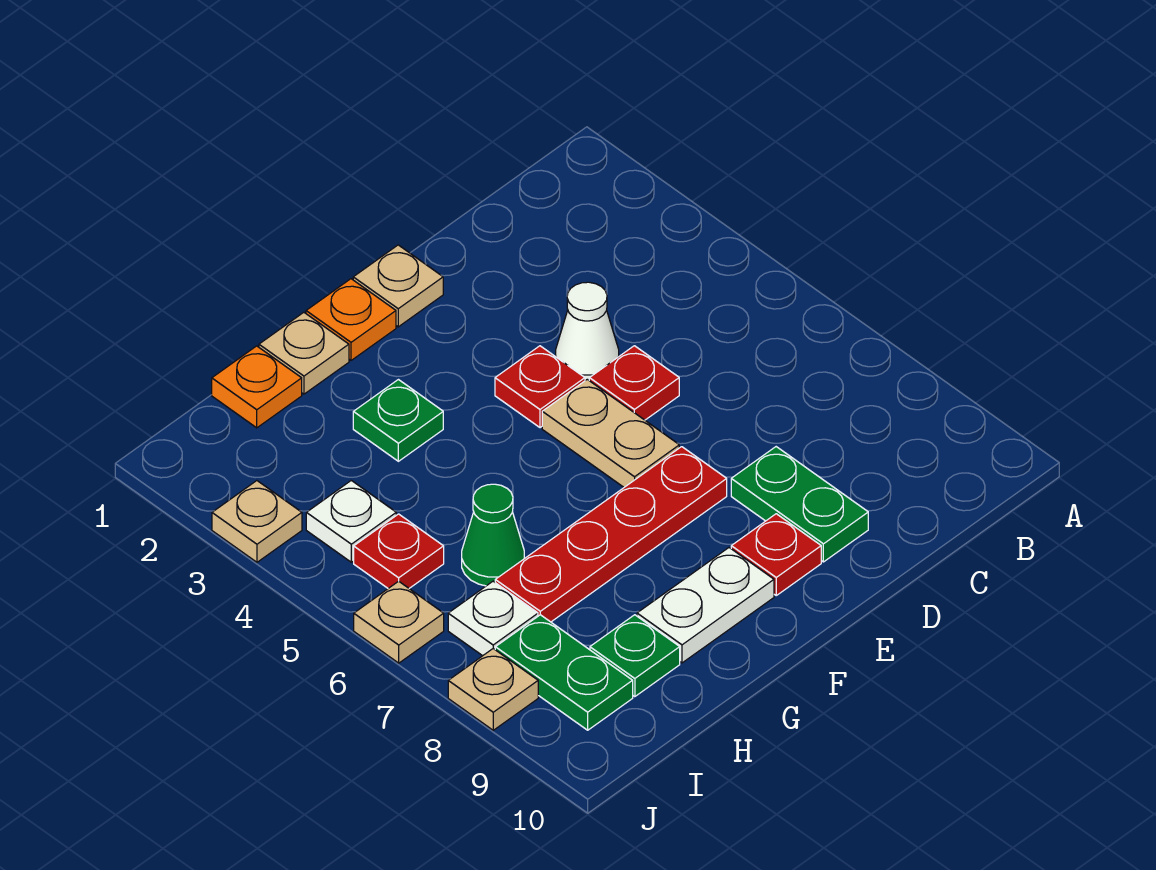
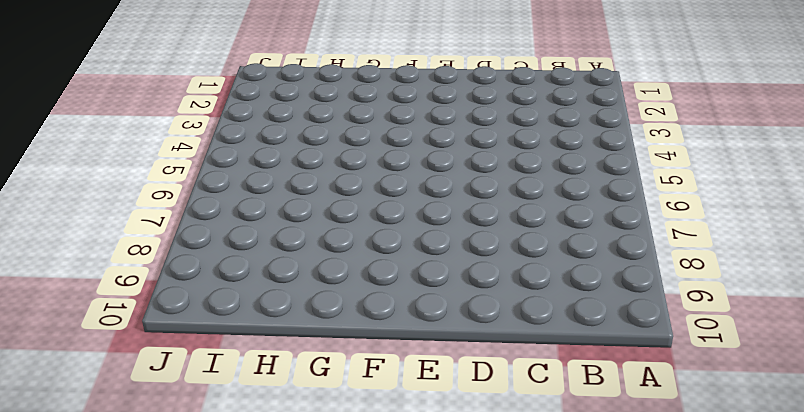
none -> white 1x1 cone [556,282,619,380]
none -> red 1x1 plate [589,346,679,420]
none -> green 1x2 plate [731,447,868,562]

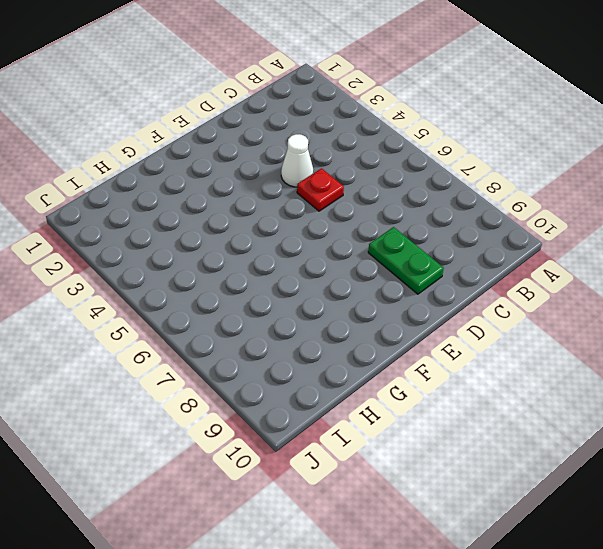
none -> tan 1x1 plate [353,245,443,327]
none -> red 1x1 plate [495,346,585,428]
none -> tan 1x2 plate [542,379,679,487]

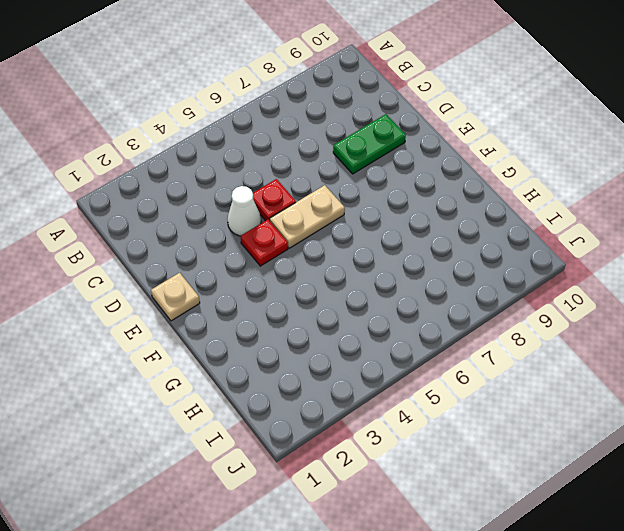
none -> red 1x4 plate [495,447,727,622]
none -> red 1x1 plate [731,514,821,595]
none -> orange 1x1 plate [306,279,396,360]

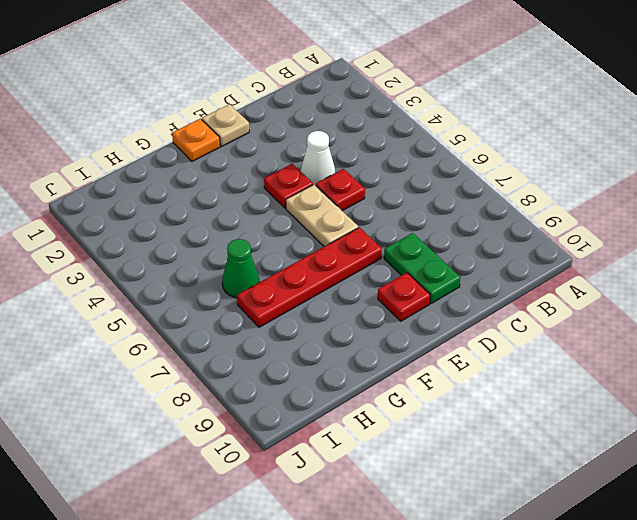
none -> white 1x2 plate [637,548,774,663]
none -> tan 1x1 plate [259,312,349,394]
none -> green 1x1 plate [353,380,443,461]

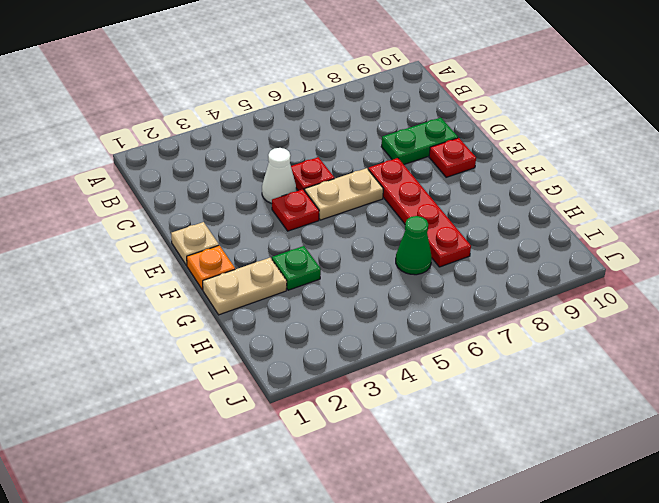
tan 1x2 plate [203,258,287,315] -> tan 1x1 plate [259,312,349,394]
none -> white 1x2 plate [637,548,774,663]
none -> orange 1x1 plate [212,346,302,428]
none -> green 1x1 plate [590,615,680,697]

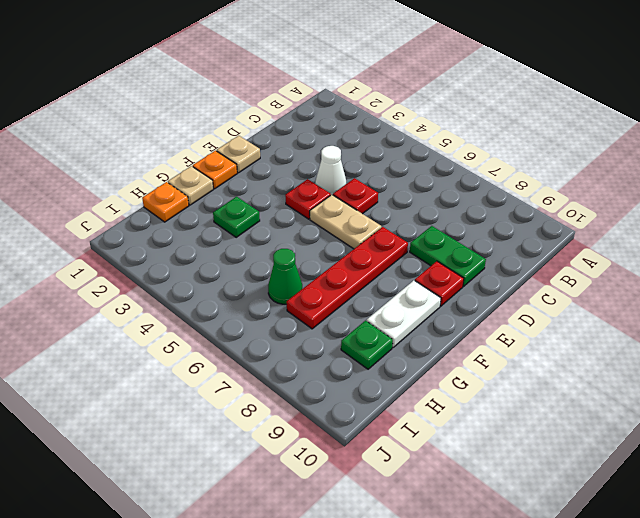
none -> white 1x1 plate [306,480,396,562]
none -> red 1x1 plate [354,514,444,588]
none -> white 1x1 plate [448,581,538,656]

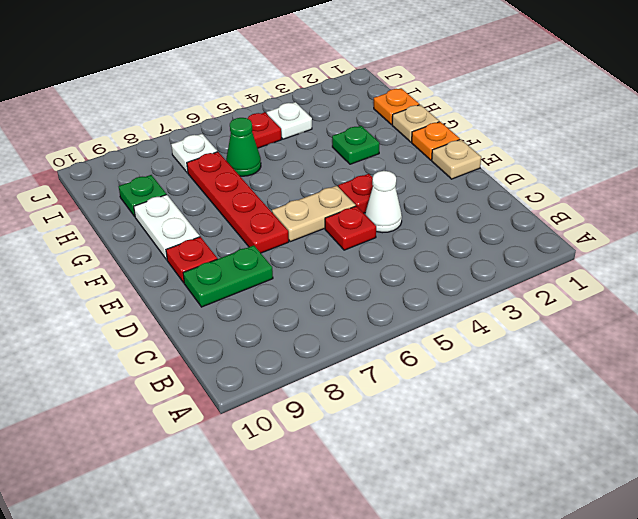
none -> green 1x2 plate [495,615,633,730]
none -> tan 1x1 plate [212,481,302,562]
none -> tan 1x1 plate [354,581,444,663]

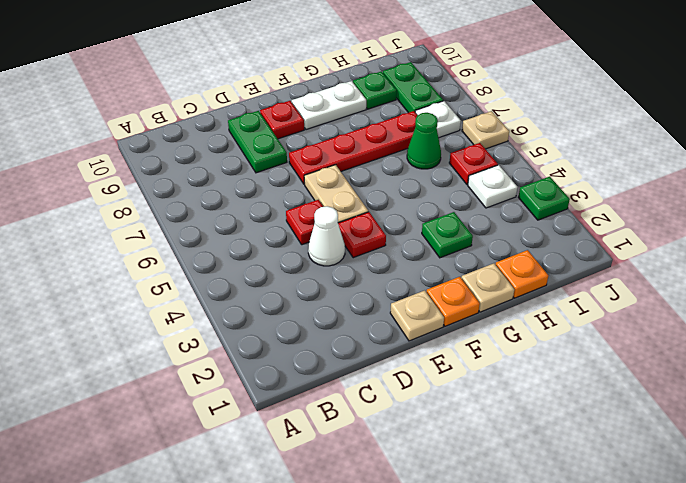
green 1x1 plate [518,177,570,220] -> tan 1x1 plate [212,481,302,562]
none -> tan 1x1 plate [448,649,538,730]

